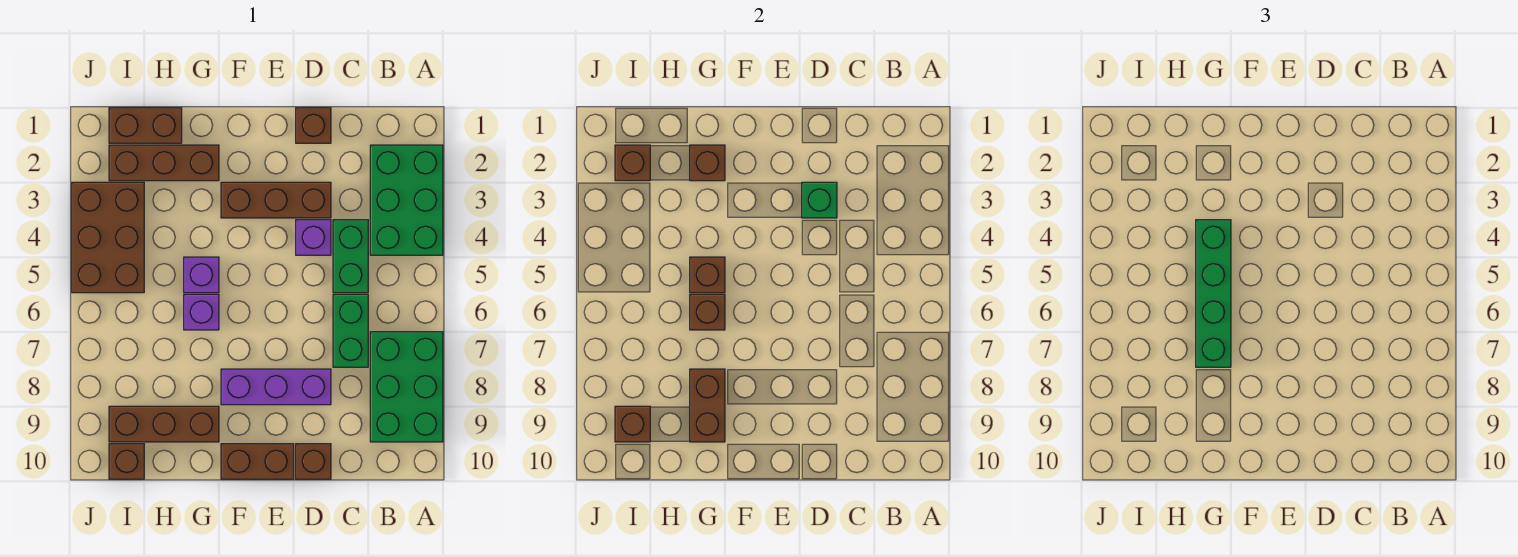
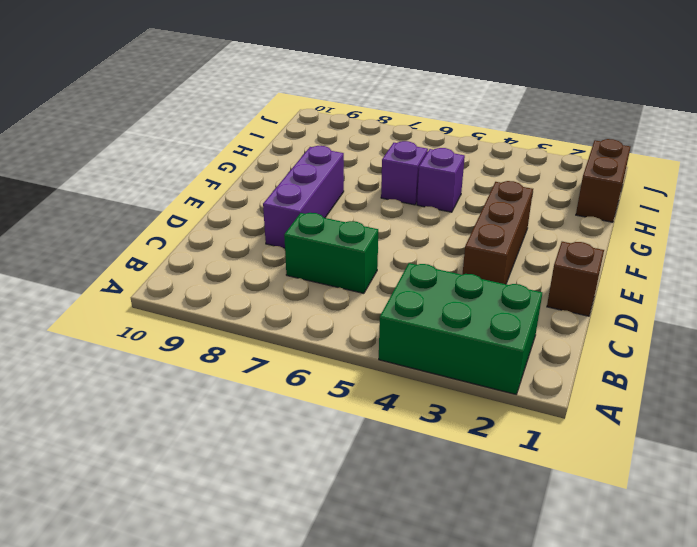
none -> green 2x3 brick [370,332,443,442]
none -> green 1x2 brick [333,220,368,293]
none -> purple 1x1 brick [296,220,331,255]

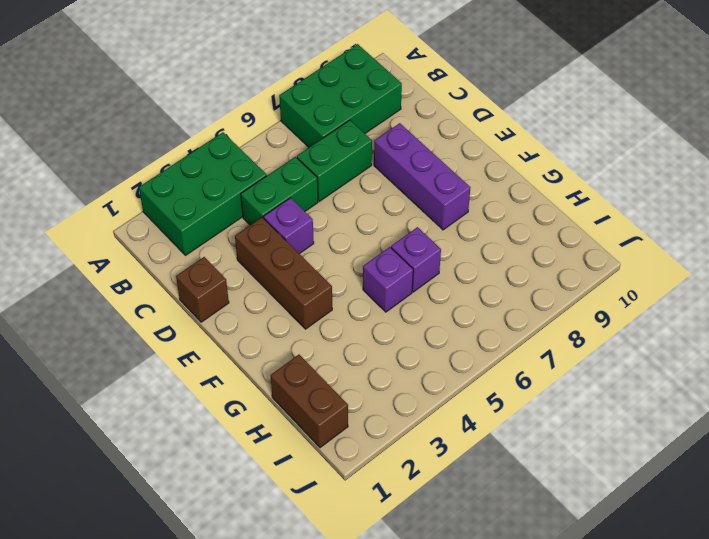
none -> brown 1x1 brick [296,444,331,479]
none -> brown 1x2 brick [221,444,294,479]
none -> brown 1x3 brick [109,145,219,181]

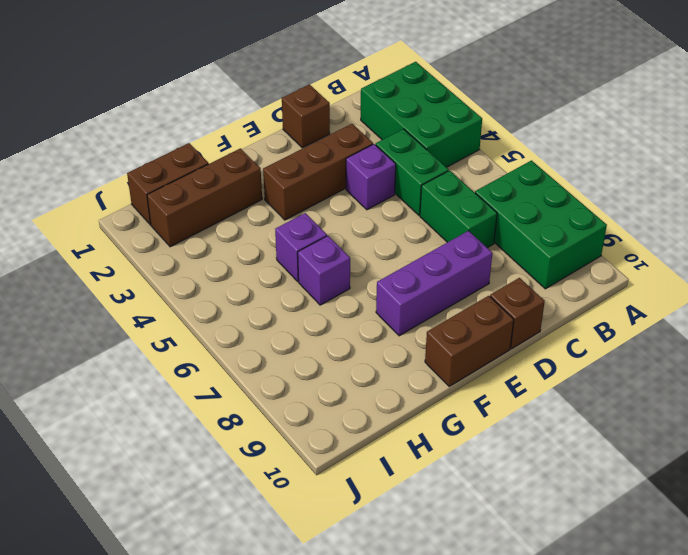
none -> brown 1x3 brick [109,406,219,442]
none -> brown 2x3 brick [72,182,144,293]
none -> brown 1x1 brick [109,444,144,479]

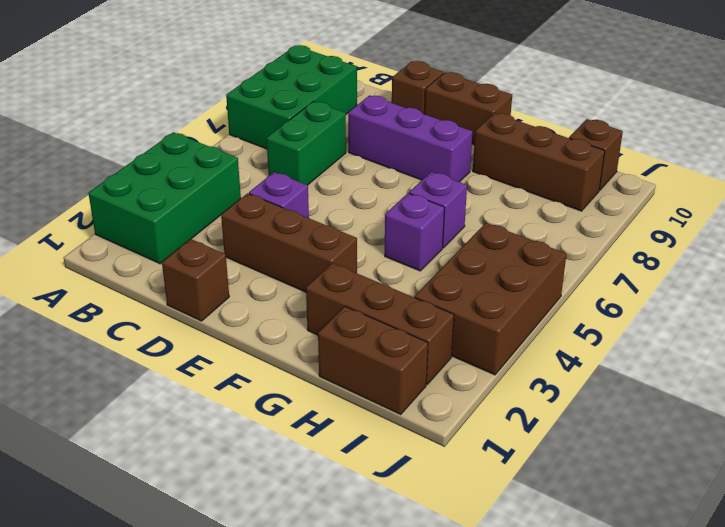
none -> green 1x2 brick [333,220,368,293]
none -> green 1x1 brick [802,182,837,218]
none -> brown 1x1 brick [690,145,725,181]

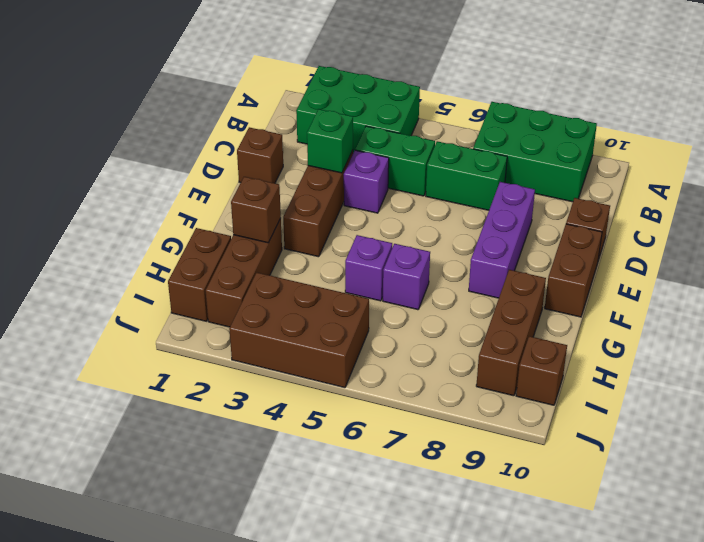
none -> brown 1x1 brick [690,257,725,293]
none -> brown 1x1 brick [690,294,725,330]
none -> brown 1x2 brick [690,369,725,442]

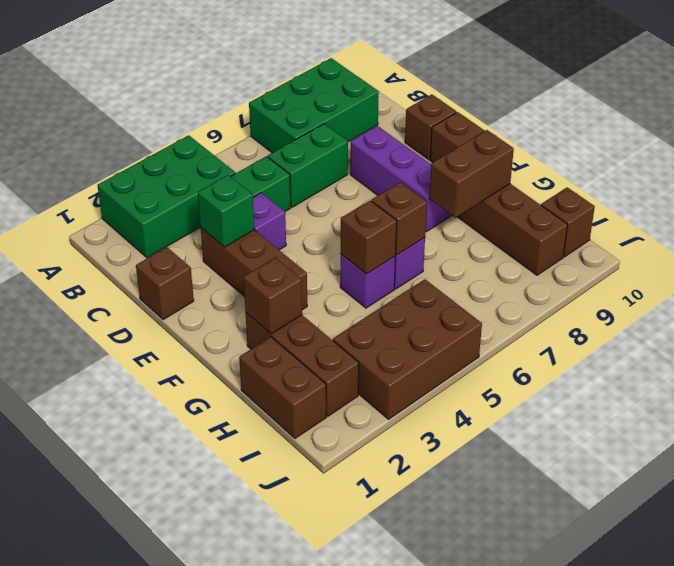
none -> brown 1x1 brick [615,145,650,181]
none -> brown 1x1 brick [615,406,650,442]
none -> green 1x4 brick [1196,220,1231,367]

